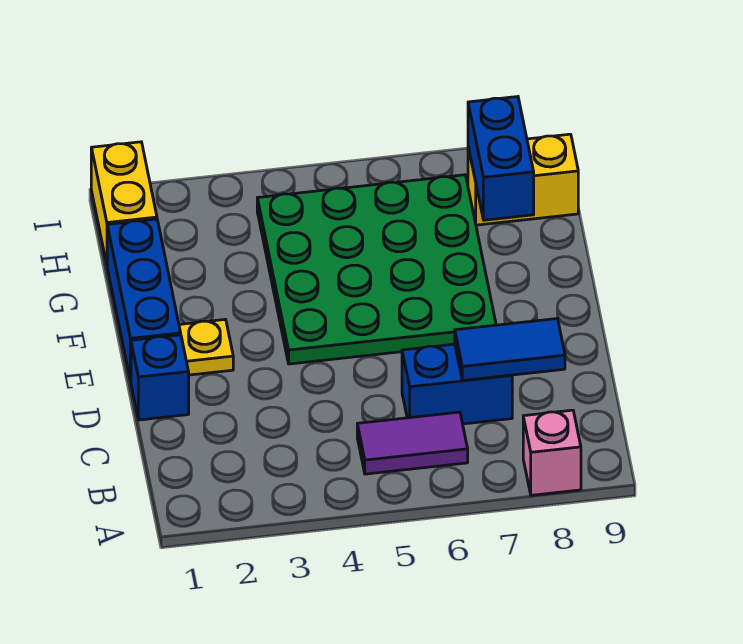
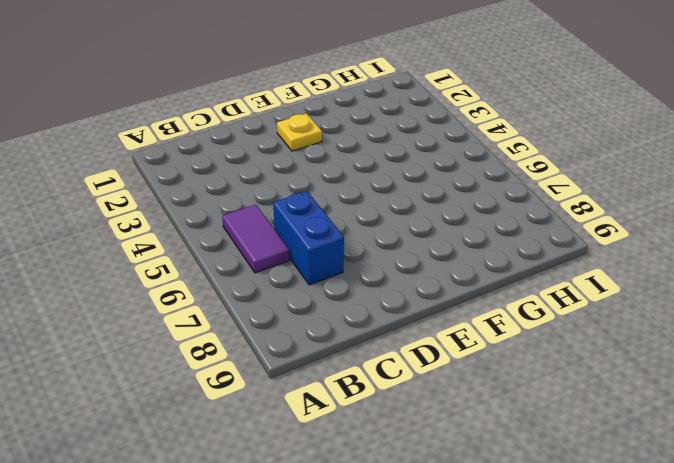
none -> pink 1x1 brick [523,410,581,495]
none -> blue 1x1 brick [131,335,189,420]

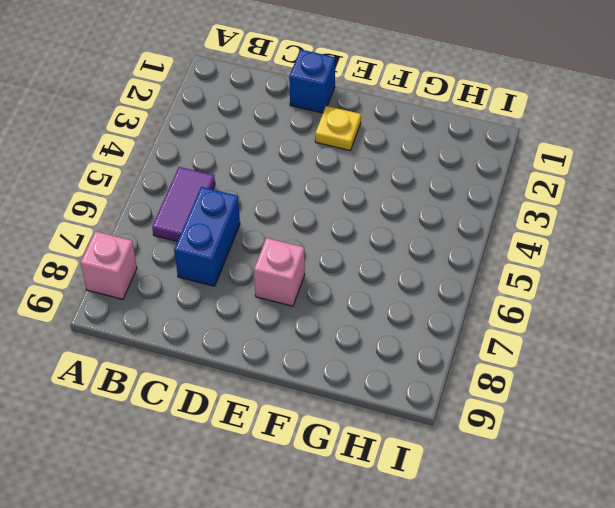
pink 1x1 brick [254,238,305,306] -> green 4x4 plate [257,175,496,364]
none -> blue 1x3 brick [107,219,181,381]
none -> yellow 1x2 brick [91,142,157,264]

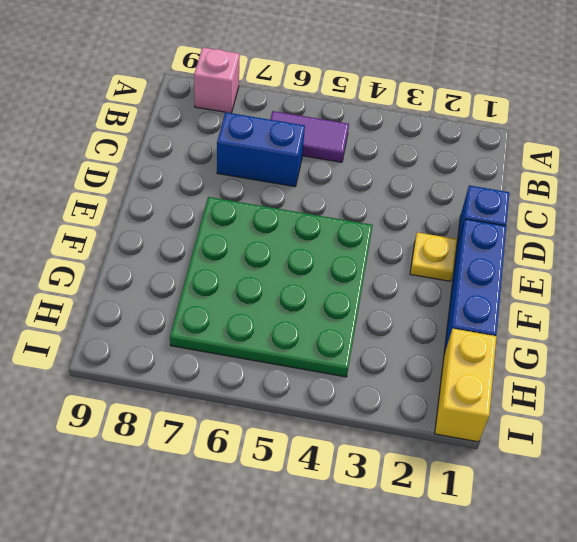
none -> yellow 1x2 brick [468,134,578,225]
none -> blue 1x2 tile [455,319,565,380]

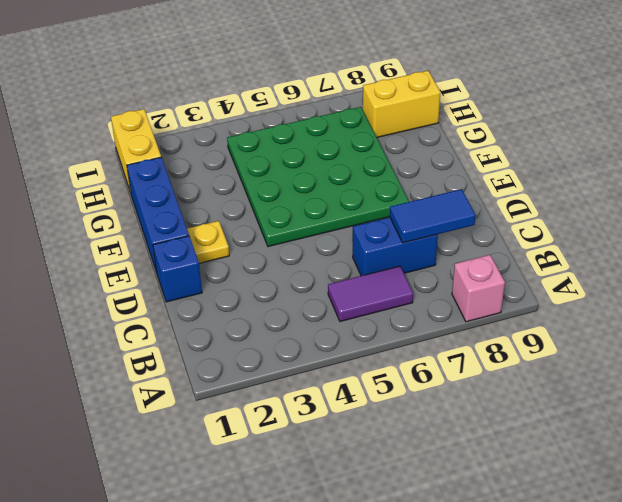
none -> blue 1x2 brick [468,97,534,220]

